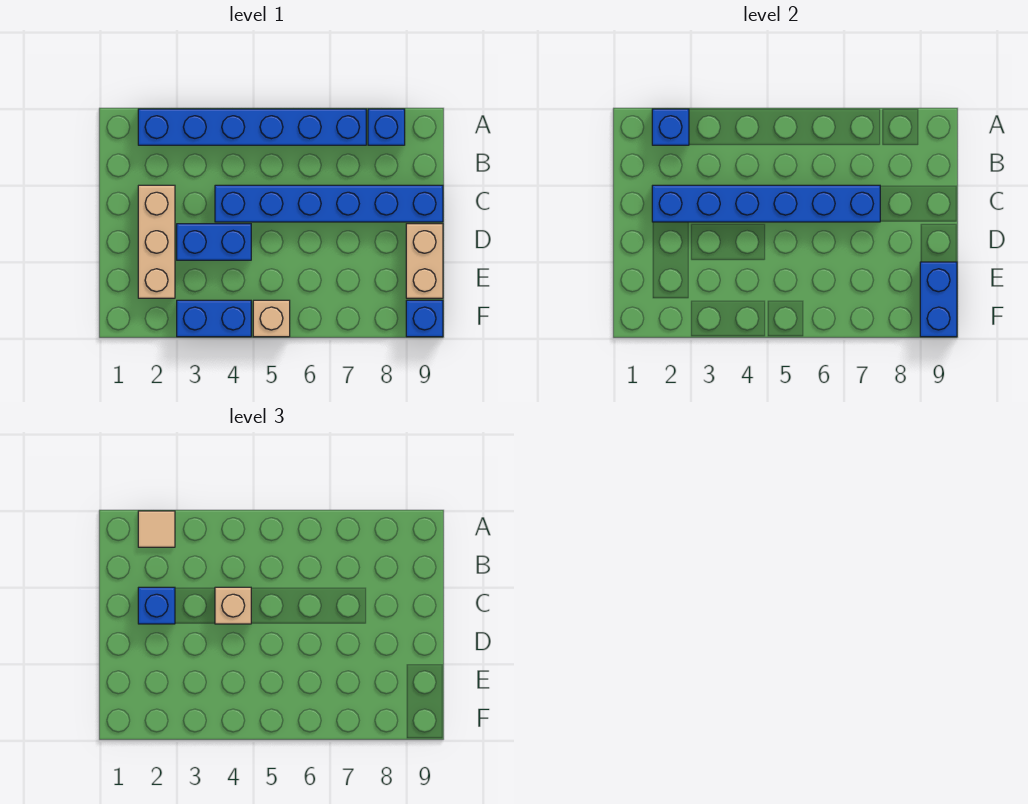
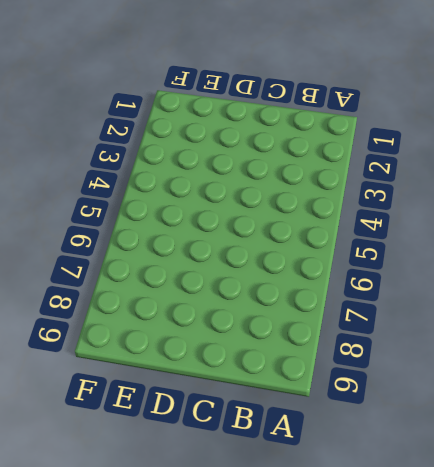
none -> blue 1x6 brick [138,109,366,145]
none -> blue 1x1 brick [368,109,405,145]
none -> tan 1x3 brick [138,185,175,298]

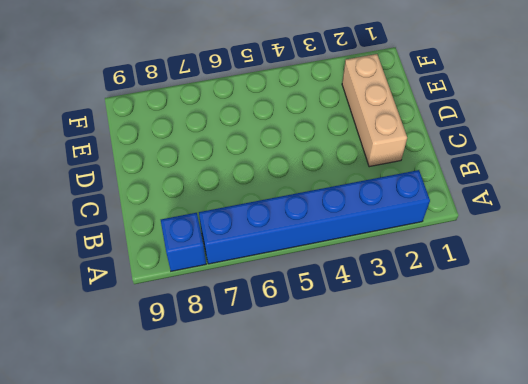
none -> blue 1x6 brick [215,185,443,222]
none -> blue 1x2 brick [177,224,251,260]
none -> tan 1x2 brick [406,224,443,298]

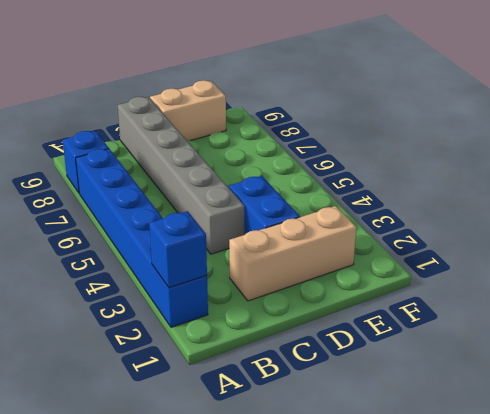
grey 1x6 brick [117,97,244,254] -> blue 1x6 brick [215,185,443,222]
none -> blue 1x2 brick [177,300,251,337]
none -> tan 1x1 brick [253,300,290,337]
none -> blue 1x1 brick [406,300,443,337]

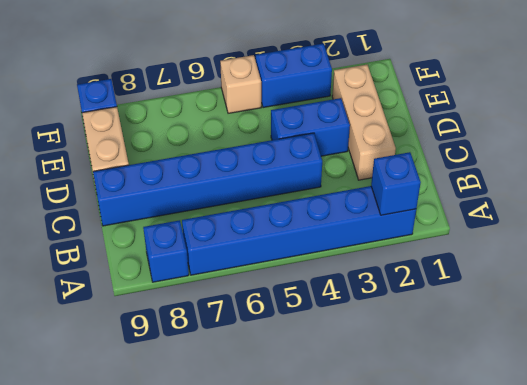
none -> blue 1x6 brick [652,185,880,222]
none -> blue 1x2 brick [920,262,957,337]
none -> tan 1x1 tile [138,511,175,547]

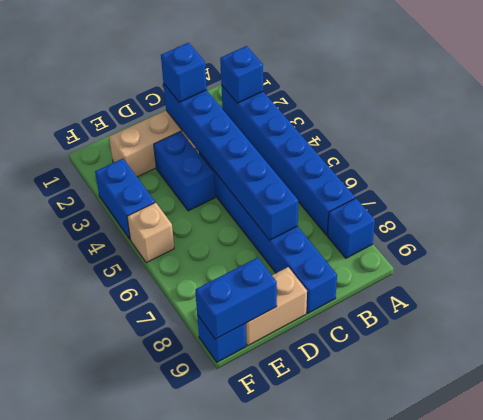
none -> tan 1x1 tile [138,511,175,547]
none -> tan 1x1 brick [215,587,251,624]

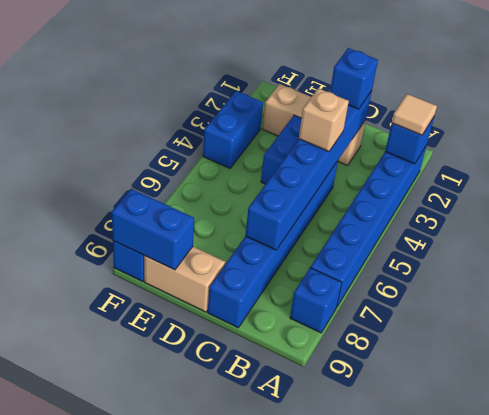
none -> tan 1x1 brick [253,300,290,337]

